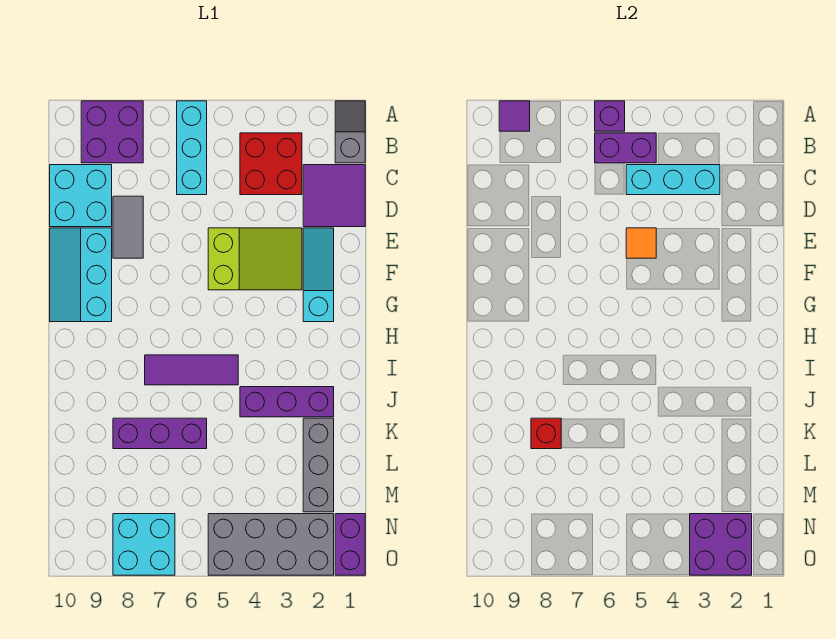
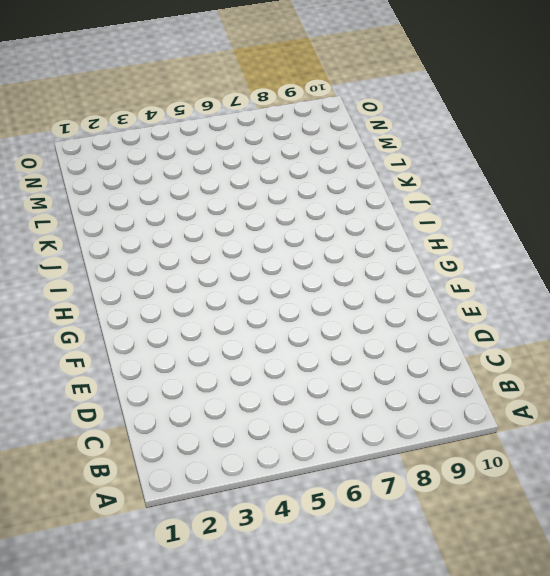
none -> grey 1x2 slope [335,101,365,163]
none -> cyan 1x3 brick [177,101,207,195]
none -> purple 2x2 brick [81,101,143,163]

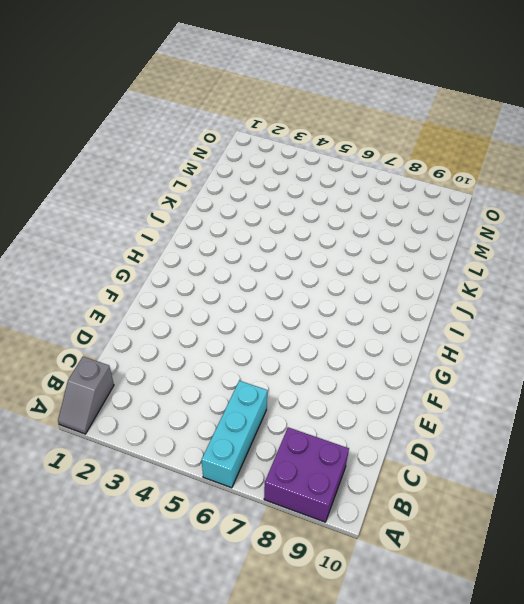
none -> red 2x2 brick [240,133,302,195]
none -> purple 2x2 tile [303,165,365,227]
none -> cyan 2x2 brick [50,165,112,227]

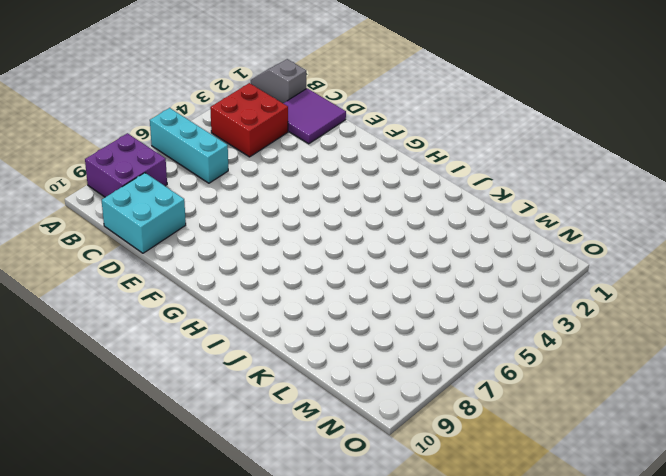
none -> grey 1x2 tile [113,196,143,258]
none -> cyan 1x3 slope [303,228,334,322]
none -> lime 2x3 slope [208,228,302,290]

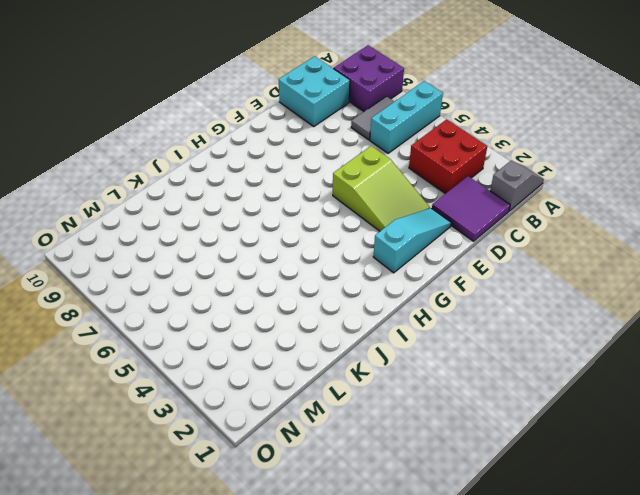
grey 1x2 tile [351,96,394,140] -> grey 1x2 tile moved to [113,196,143,258]
none -> cyan 2x3 slope [50,228,112,322]
none -> purple 1x3 tile [145,355,238,385]
none -> purple 1x3 brick [240,387,334,417]

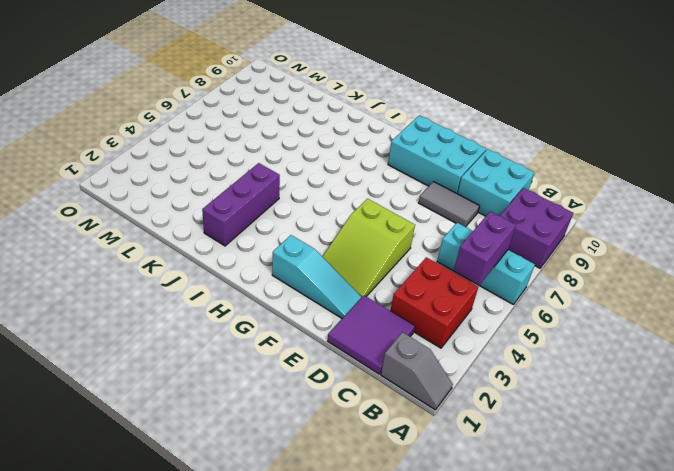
cyan 2x3 brick [388,115,486,194] -> cyan 2x3 slope [50,228,112,322]
none -> purple 1x3 tile [145,355,238,385]
none -> grey 1x3 brick [303,418,334,512]
none -> purple 1x3 brick [113,418,207,449]

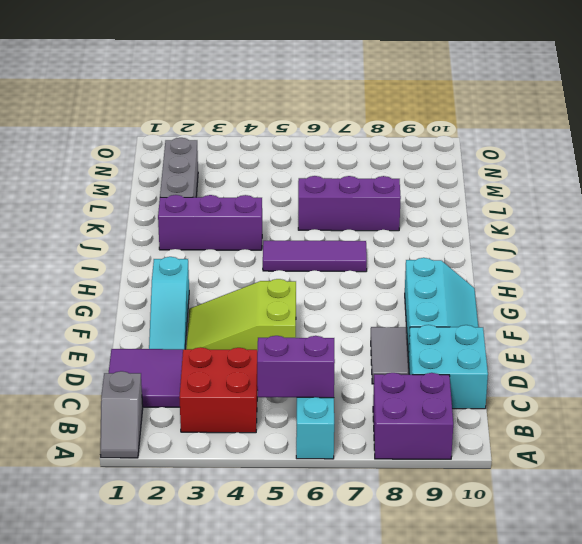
none -> purple 1x2 brick [335,514,365,575]
none -> grey 2x4 brick [208,514,334,575]
none -> cyan 2x2 brick [113,514,175,575]

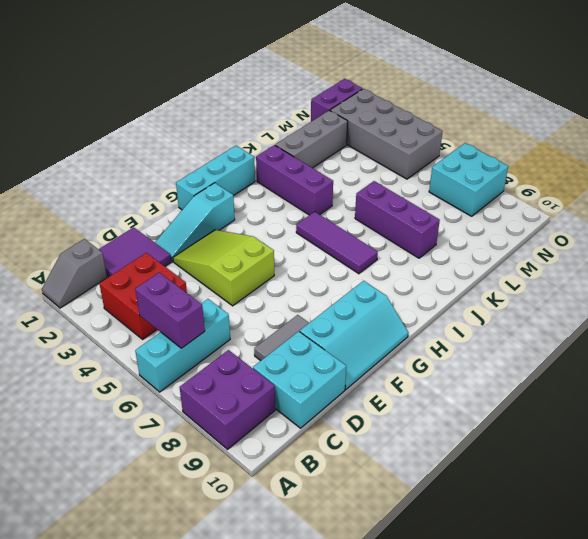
cyan 1x3 brick [176,146,255,210] -> cyan 1x3 brick turned to [626,165,720,195]
none -> purple 1x1 brick [595,101,625,131]
none -> purple 1x1 tile [499,101,530,131]
none -> orange 1x1 tile [626,228,656,258]

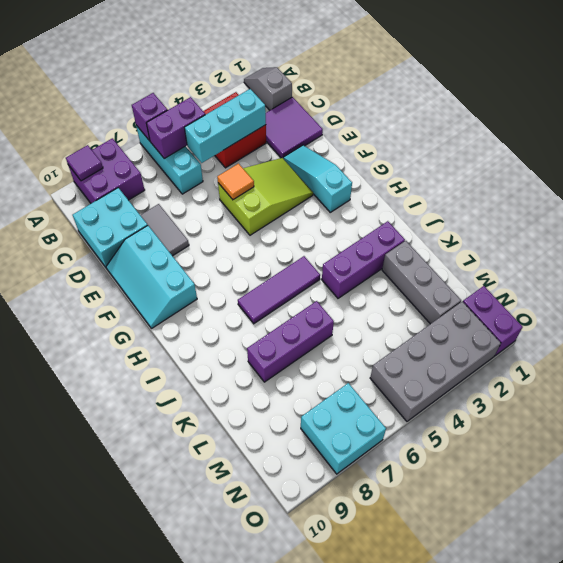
none -> red 1x1 brick [531,418,561,449]
none -> purple 2x2 brick [690,514,752,575]

